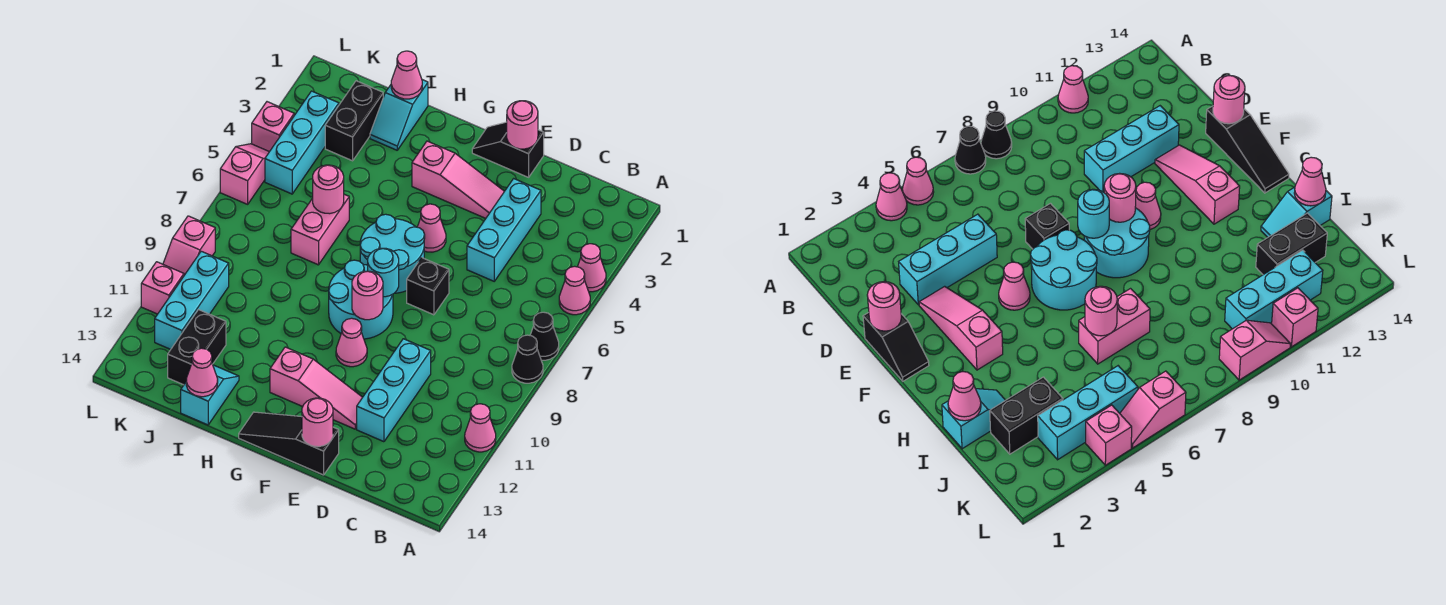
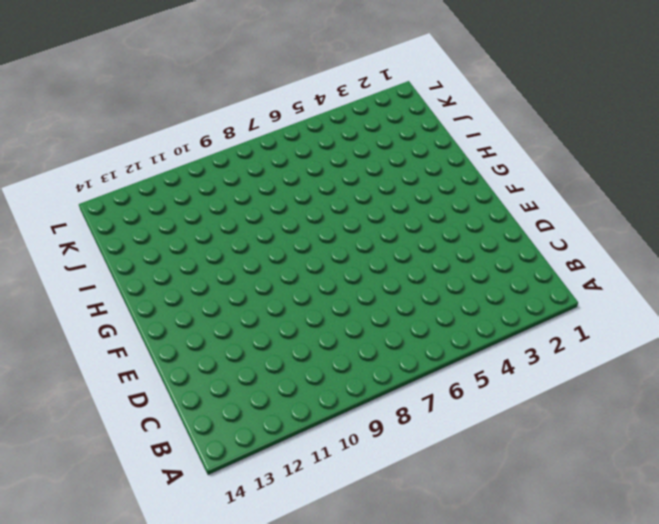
none -> pink 1x1 cone [578,244,606,292]
none -> pink 1x1 cone [559,266,590,315]
none -> black 1x1 cone [530,312,559,360]
none -> black 1x1 cone [512,335,543,383]

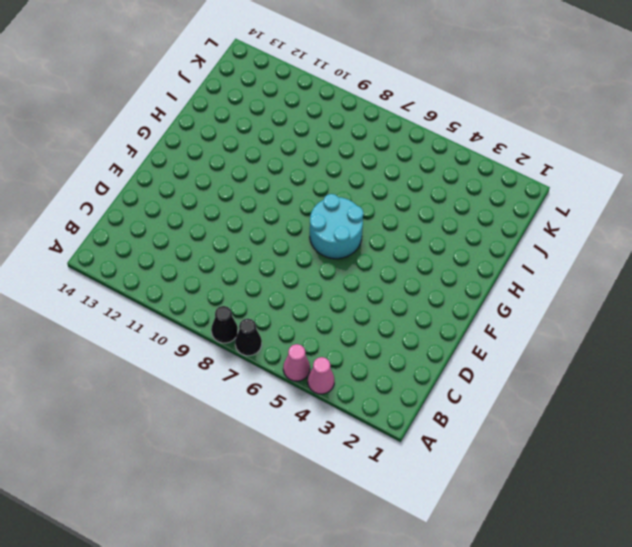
none -> pink 1x1 cone [465,404,496,452]
none -> cyan 1x3 brick [467,179,541,281]
none -> cyan 1x3 brick [357,339,431,442]
none -> black 1x2 slope [472,122,544,177]

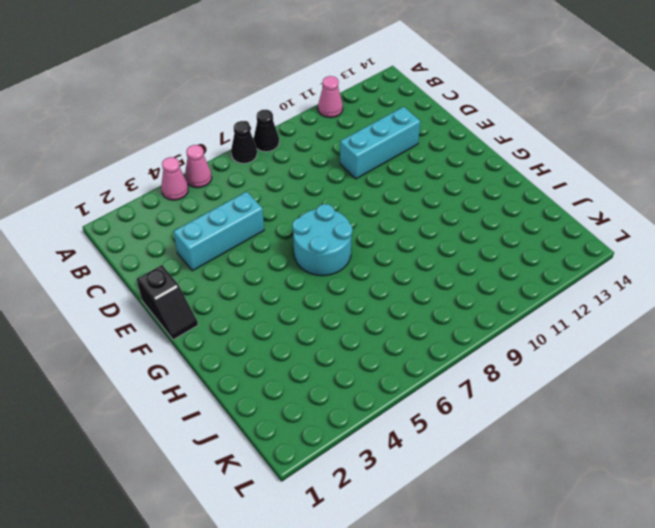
none -> pink 1x3 slope [412,141,504,218]
none -> black 1x1 brick [407,258,449,315]
none -> pink 1x3 slope [270,347,363,429]
none -> black 1x3 slope [239,412,339,475]

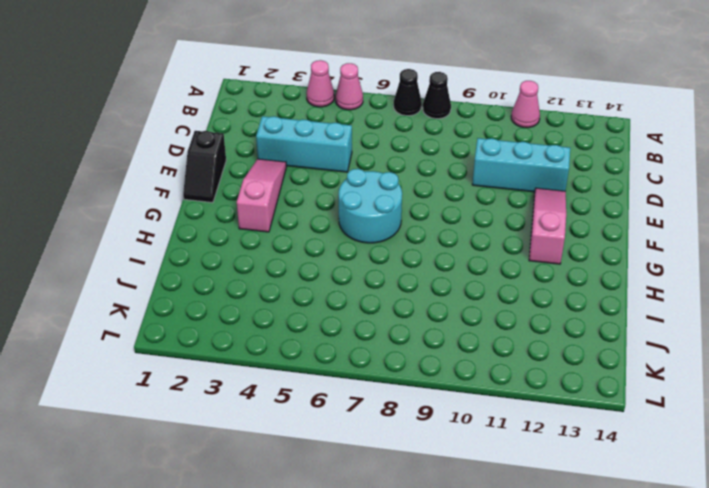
none -> black 1x1 brick [407,258,449,315]
none -> black 1x3 slope [239,412,339,475]
none -> pink 1x1 cone [418,204,446,252]
none -> cyan 2x2 round brick [329,260,393,339]

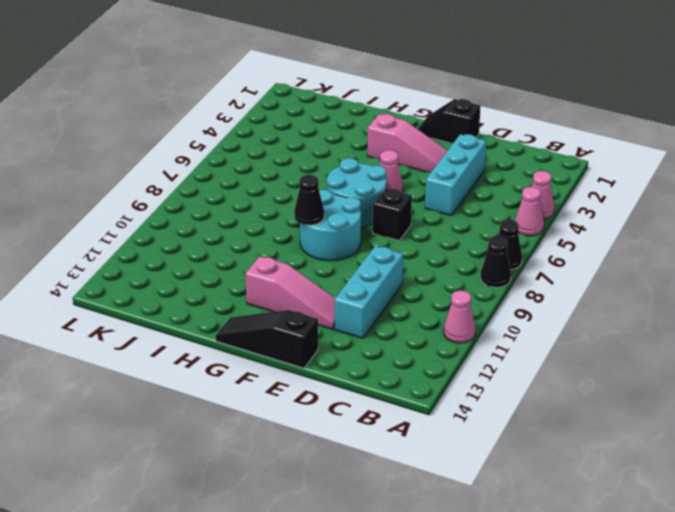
black 1x1 cone [294,175,324,225] -> none
none -> pink 1x1 cone [336,318,367,367]
none -> cyan 1x2 slope [370,80,428,150]
none -> pink 1x2 brick [291,194,349,265]
none -> cyan 1x2 slope [181,365,239,425]

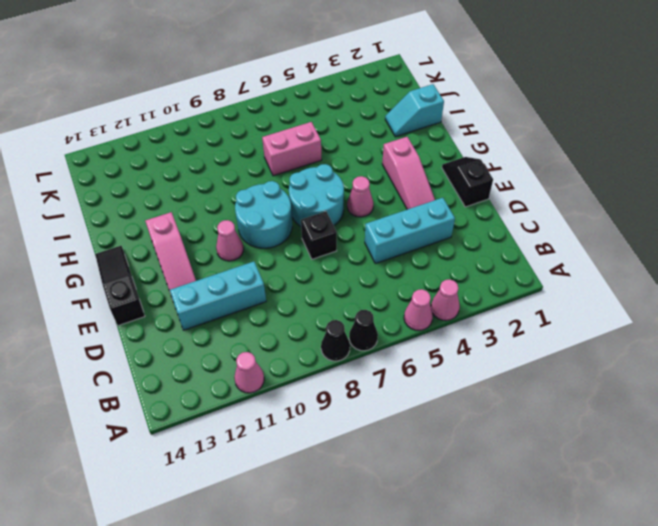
none -> cyan 1x2 slope [181,365,239,425]
none -> black 1x2 brick [325,81,383,161]
none -> black 1x2 brick [168,310,226,385]
none -> cyan 1x3 brick [265,91,339,194]

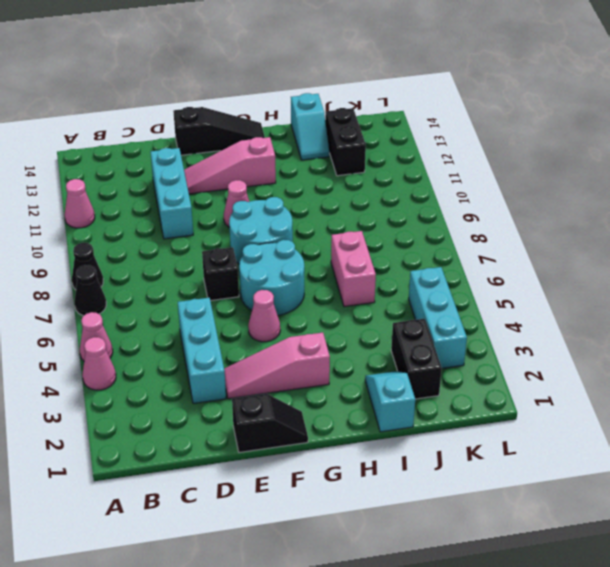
none -> cyan 1x3 brick [155,251,229,349]
none -> pink 1x1 brick [252,102,294,152]
none -> pink 1x2 slope [220,144,269,204]
none -> pink 1x2 slope [163,216,215,275]

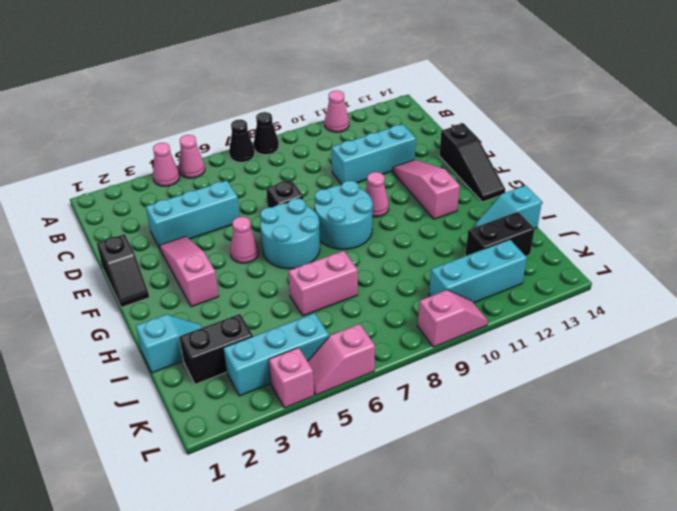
none -> pink 1x1 brick [141,262,184,314]
none -> pink 1x1 round brick [507,101,538,149]
none -> pink 1x1 round brick [302,398,333,447]
none -> cyan 1x1 round brick [368,248,399,297]

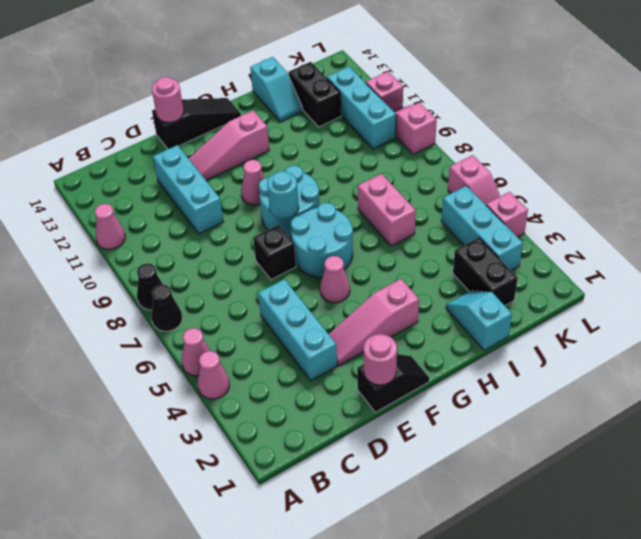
none -> pink 1x1 round brick [352,271,383,320]
none -> pink 1x1 cone [391,51,422,99]
none -> pink 1x1 round brick [313,165,344,214]
none -> pink 1x1 cone [186,348,218,397]

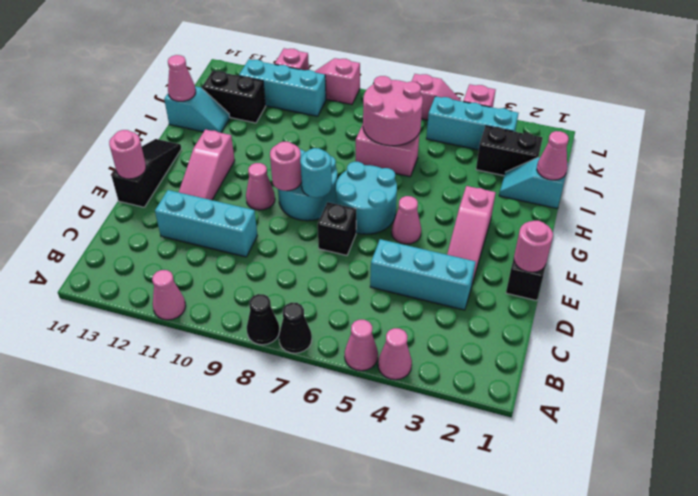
pink 2x2 round brick [363,76,423,146] -> pink 1x1 round brick [313,165,344,214]

